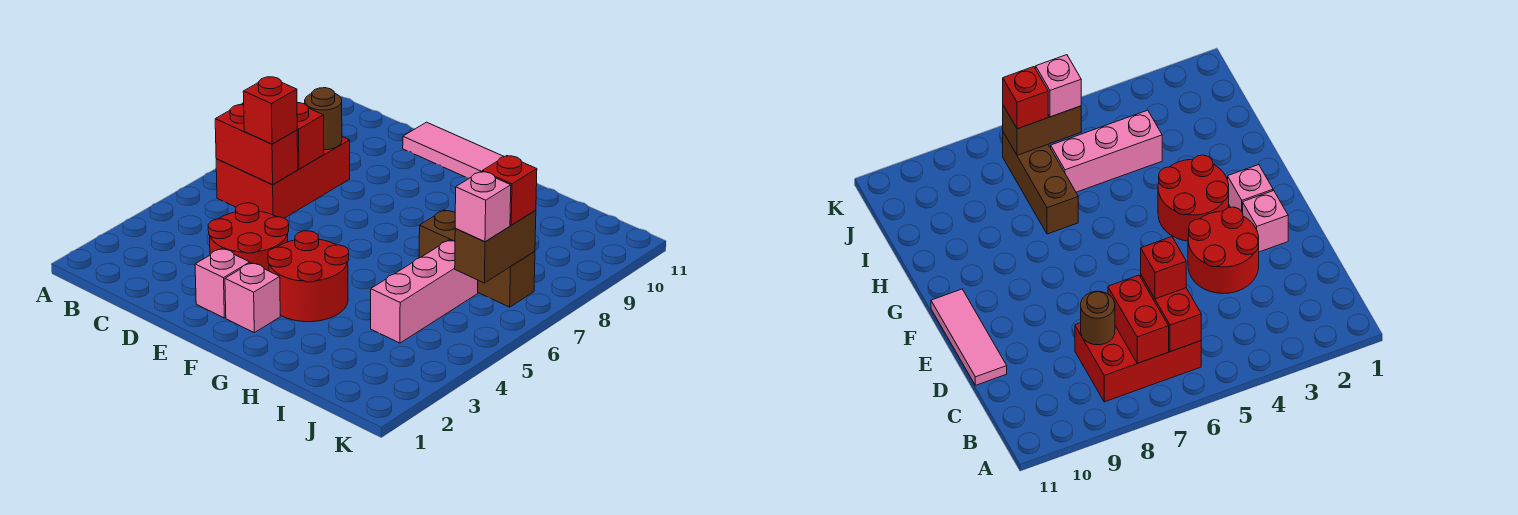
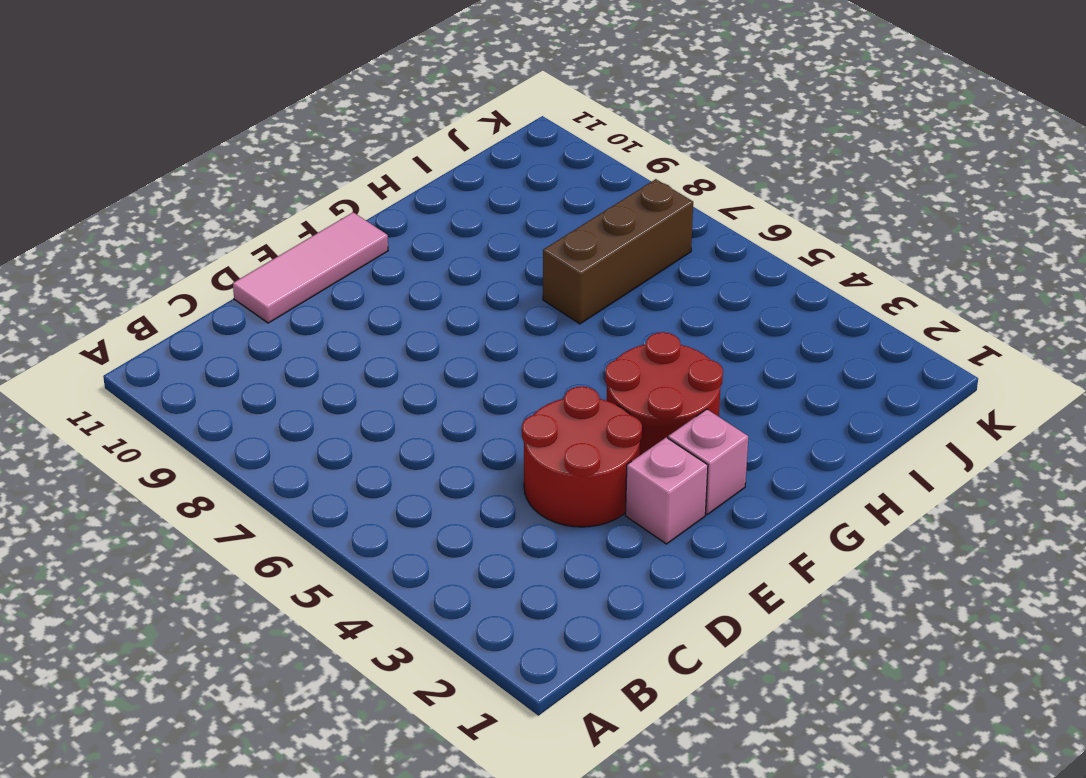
none -> red 2x3 brick [216,137,350,218]
none -> pink 1x3 brick [371,240,478,343]
none -> red 1x2 brick [215,105,298,185]

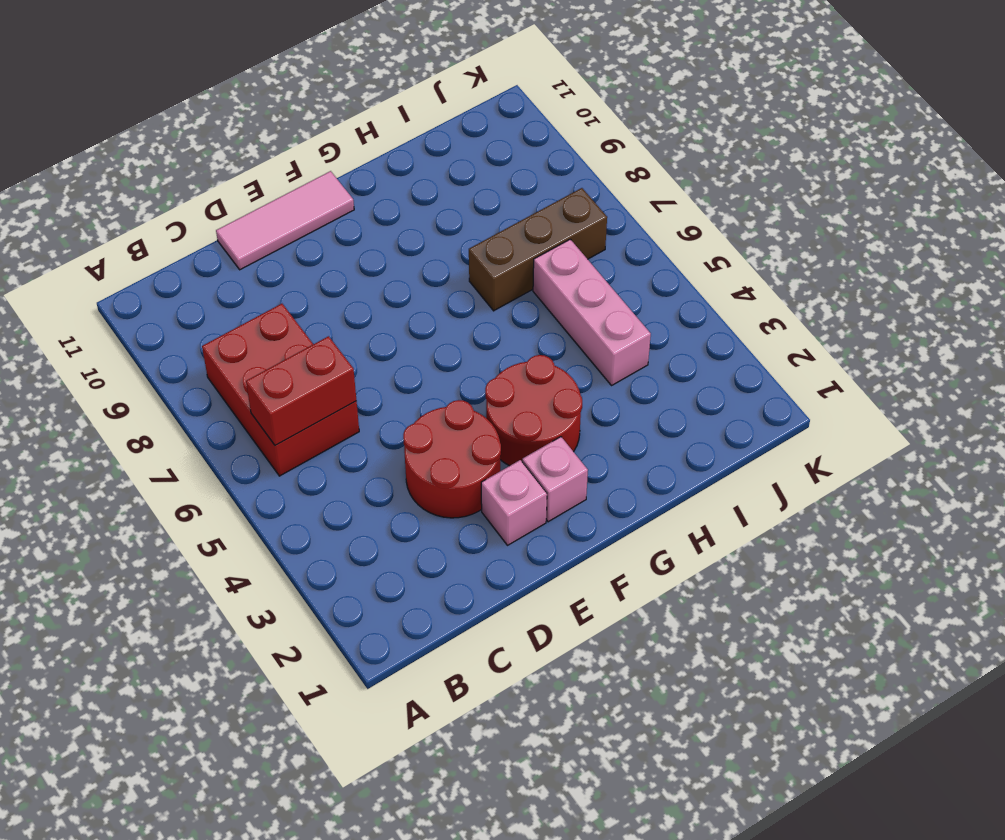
none -> red 1x2 brick [242,103,324,169]
none -> brown 1x1 round brick [305,88,342,150]
none -> brown 1x2 brick [455,210,536,283]

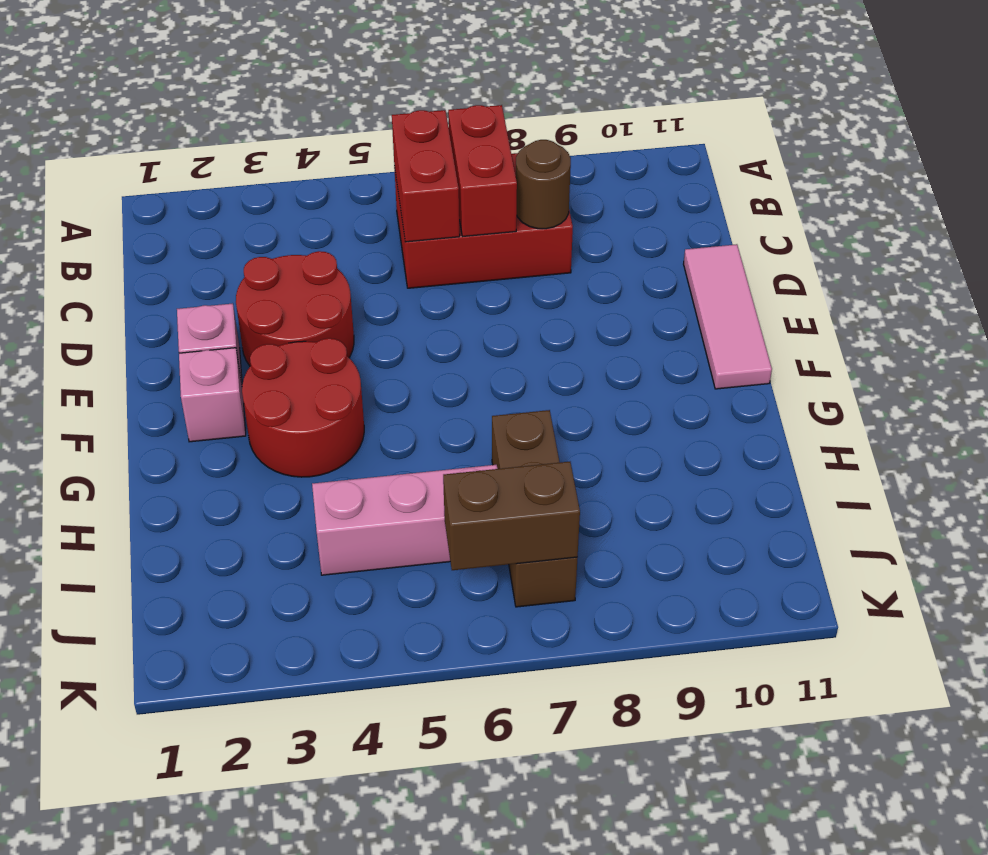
none -> red 1x1 brick [243,77,297,144]
none -> pink 1x1 brick [455,172,511,242]
none -> red 1x1 brick [482,156,537,225]

